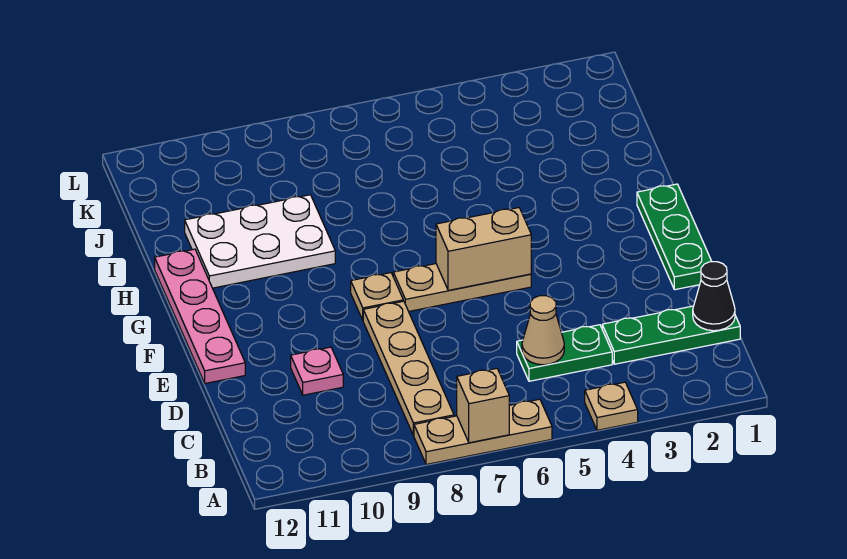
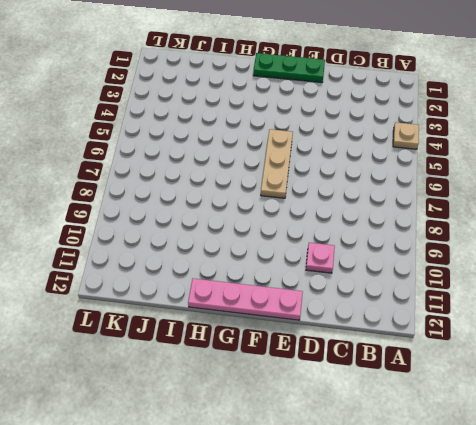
none -> tan 1x3 plate [414,399,552,464]
none -> tan 1x4 plate [363,301,454,436]
none -> green 1x3 plate [602,306,740,364]

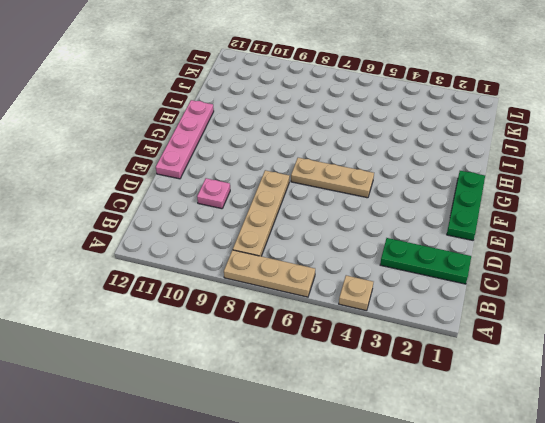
none -> green 1x2 plate [517,325,612,381]
none -> tan 1x1 plate [351,273,403,320]
none -> white 2x3 plate [185,195,335,288]

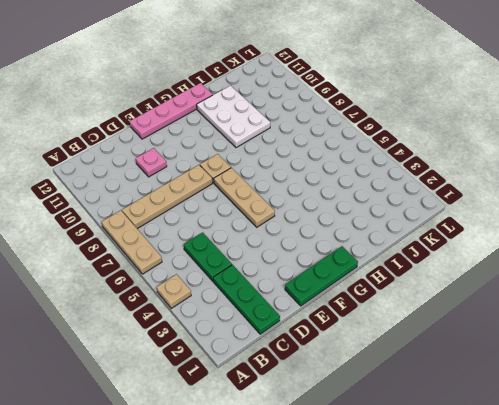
none -> tan 1x1 brick [457,368,509,443]
none -> black 1x1 cone [693,262,735,331]
none -> tan 1x1 cone [522,296,564,365]

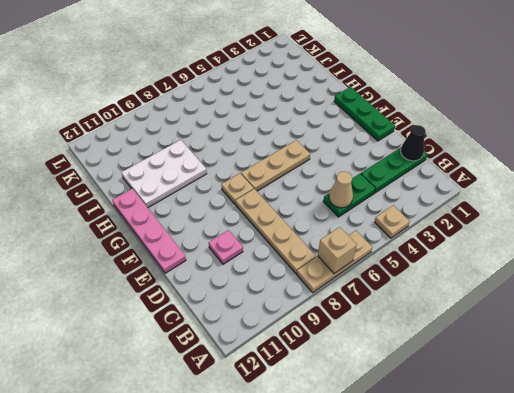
none -> tan 1x2 brick [436,208,531,290]

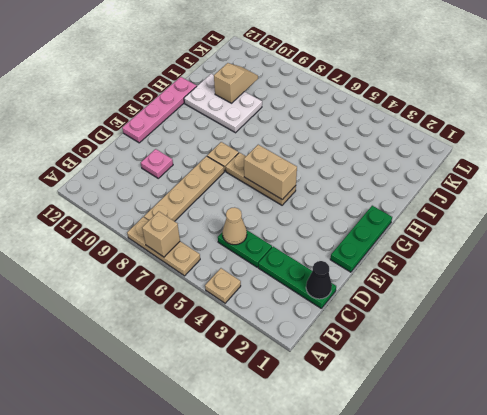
tan 1x2 slope [214,63,258,103] -> none

